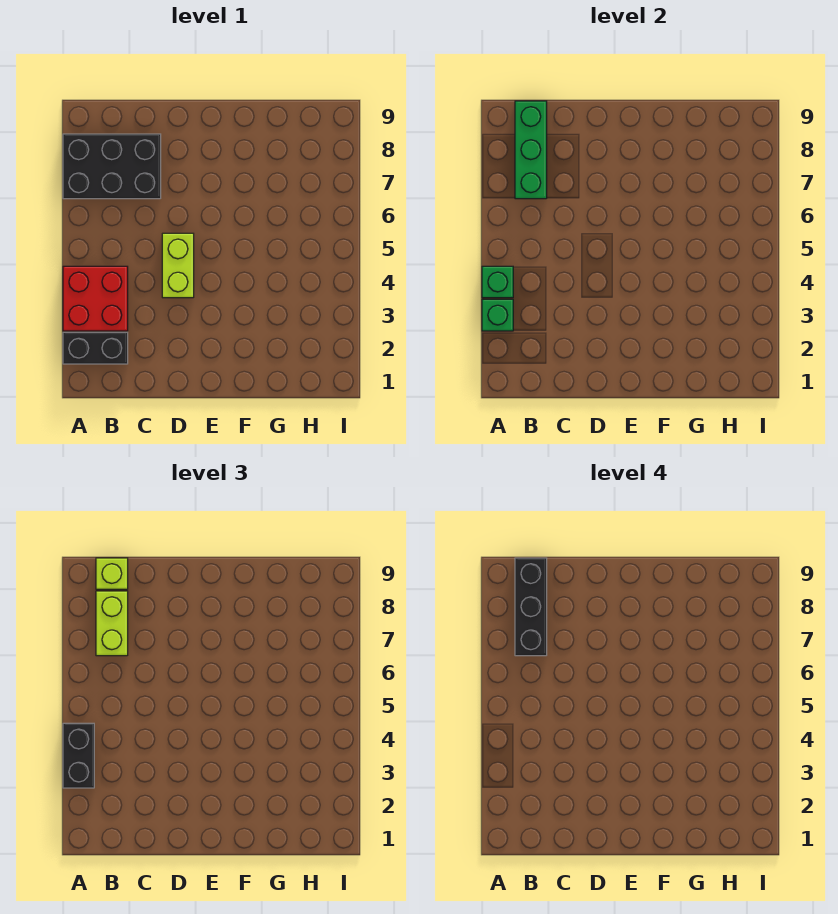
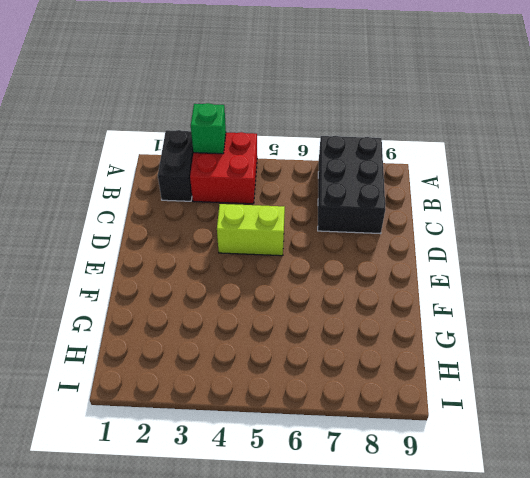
none -> green 1x1 brick [482,266,513,298]
none -> green 1x3 brick [515,101,547,199]

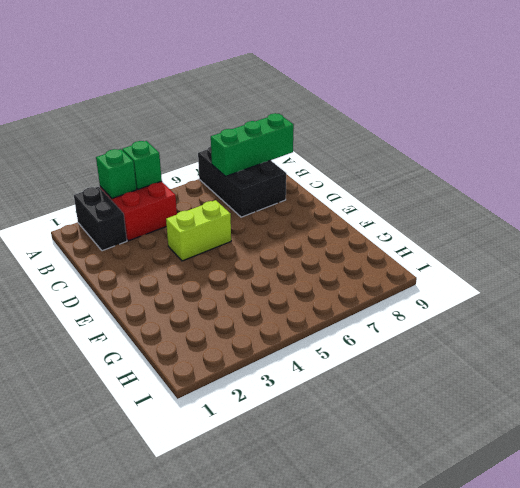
none -> black 1x2 brick [63,723,94,788]
none -> lime 1x2 brick [96,591,128,656]

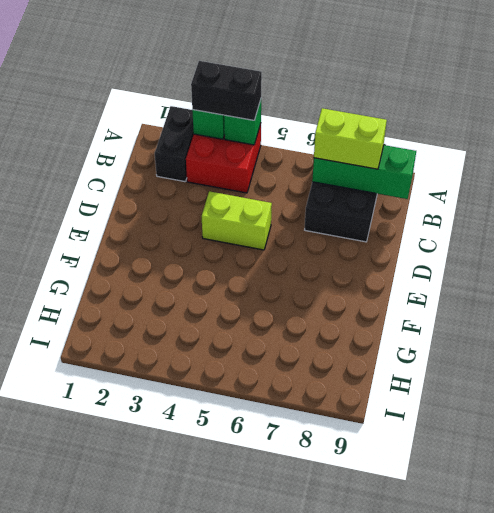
none -> lime 1x1 brick [96,558,128,589]
none -> black 1x3 brick [515,558,547,656]

